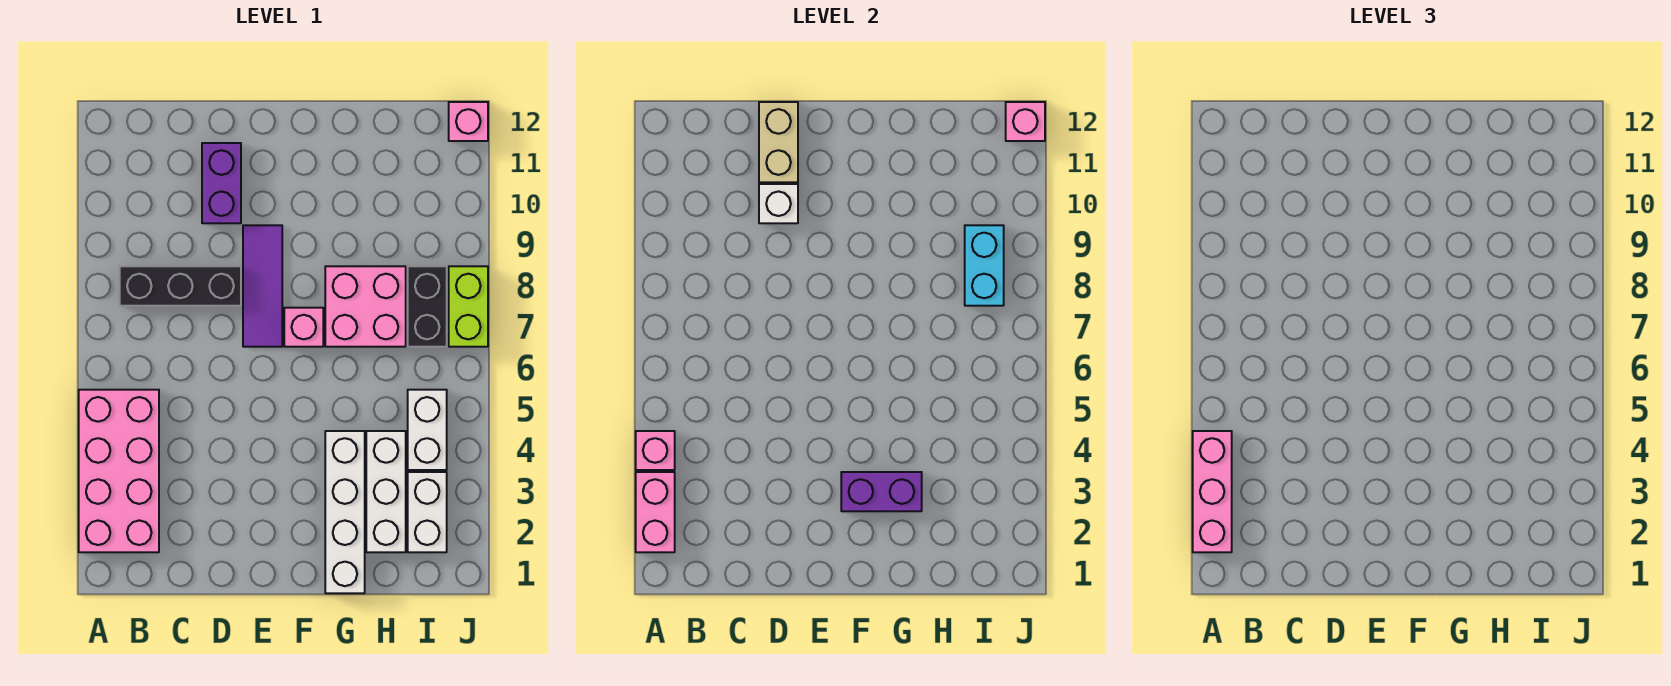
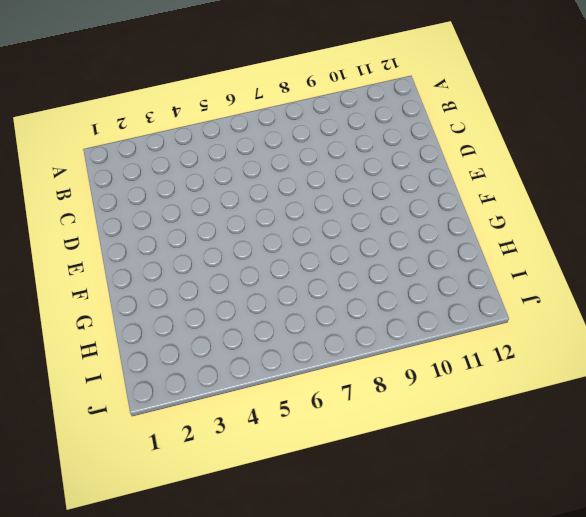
none -> pink 2x4 brick [79,390,159,552]
none -> black 1x3 brick [120,266,241,306]
none -> purple 1x2 brick [202,143,241,223]

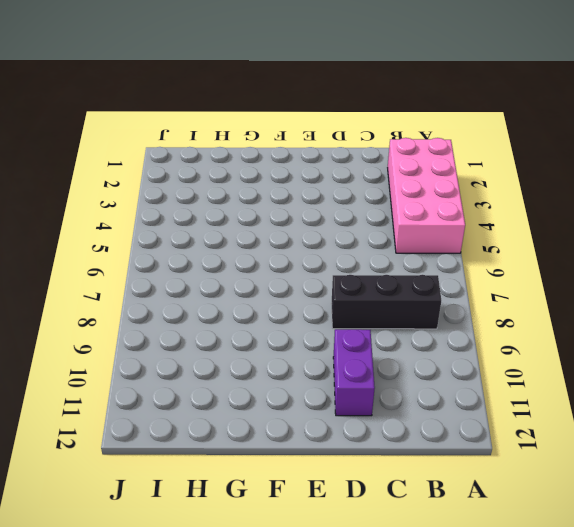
none -> purple 1x3 tile [243,225,282,347]
none -> pink 1x1 brick [284,308,323,347]
none -> white 1x4 brick [325,431,365,593]

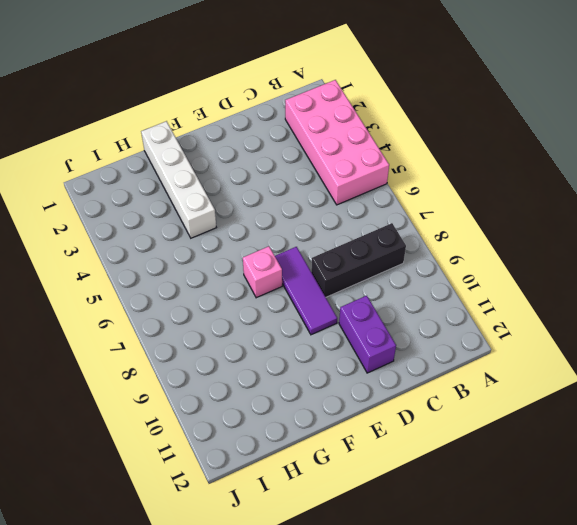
none -> pink 2x2 brick [325,266,406,347]
none -> white 1x3 brick [366,431,406,552]
none -> white 1x2 brick [408,472,447,552]

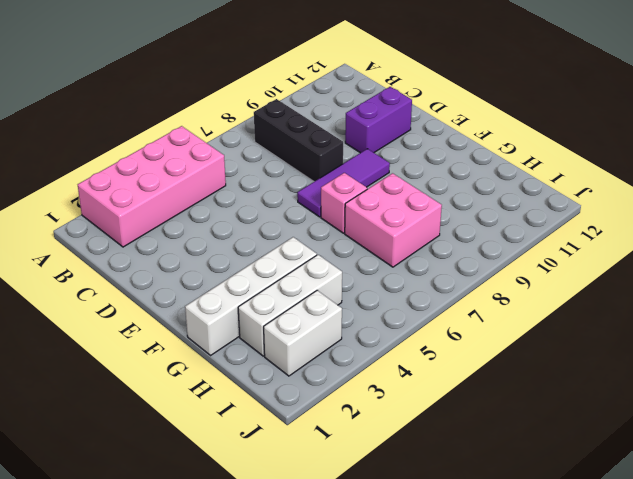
none -> white 1x2 brick [408,390,447,470]
none -> black 1x2 brick [408,266,447,347]
none -> lime 1x2 brick [449,266,488,347]

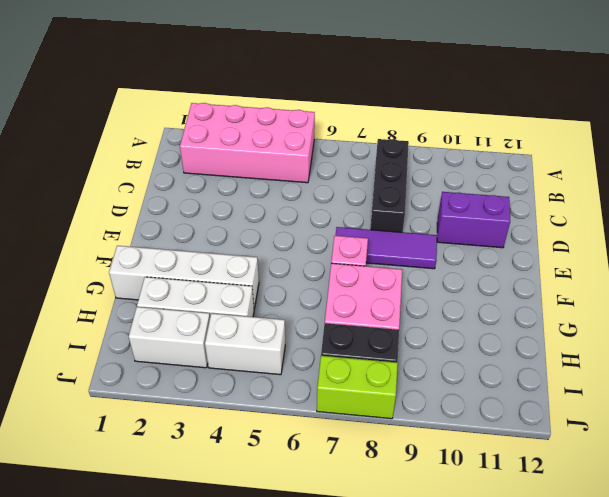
none -> pink 1x1 brick [449,102,488,141]
none -> pink 1x2 brick [636,472,675,552]
none -> pink 1x1 brick [636,431,675,470]

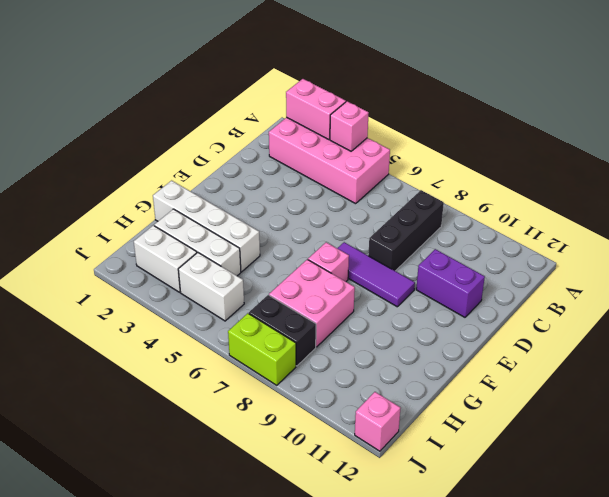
none -> white 1x1 brick [759,184,798,223]
none -> tan 1x2 brick [759,102,798,182]
none -> purple 1x2 brick [841,472,922,511]

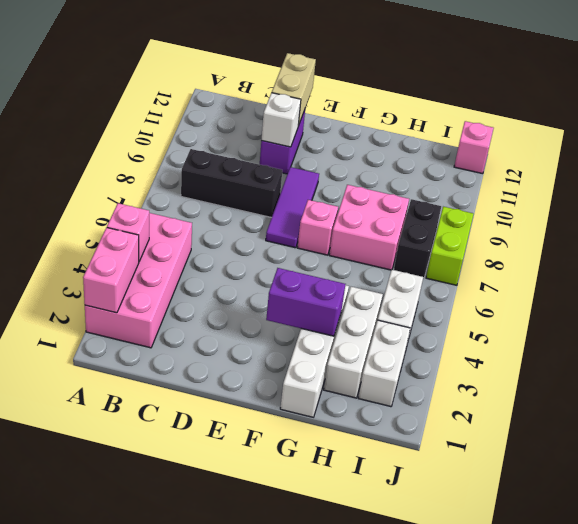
none -> cyan 1x2 brick [965,225,1004,306]
none -> pink 1x1 brick [1006,102,1045,141]
none -> pink 1x3 brick [1193,431,1232,552]

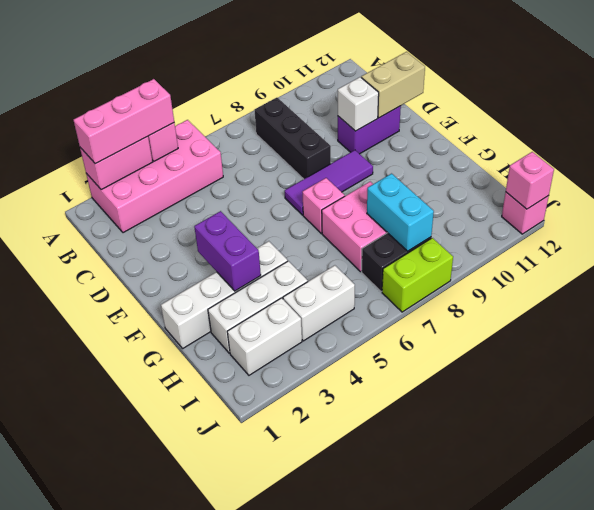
cyan 1x2 brick [367,174,434,251] -> cyan 1x2 brick turned to [965,225,1004,306]

